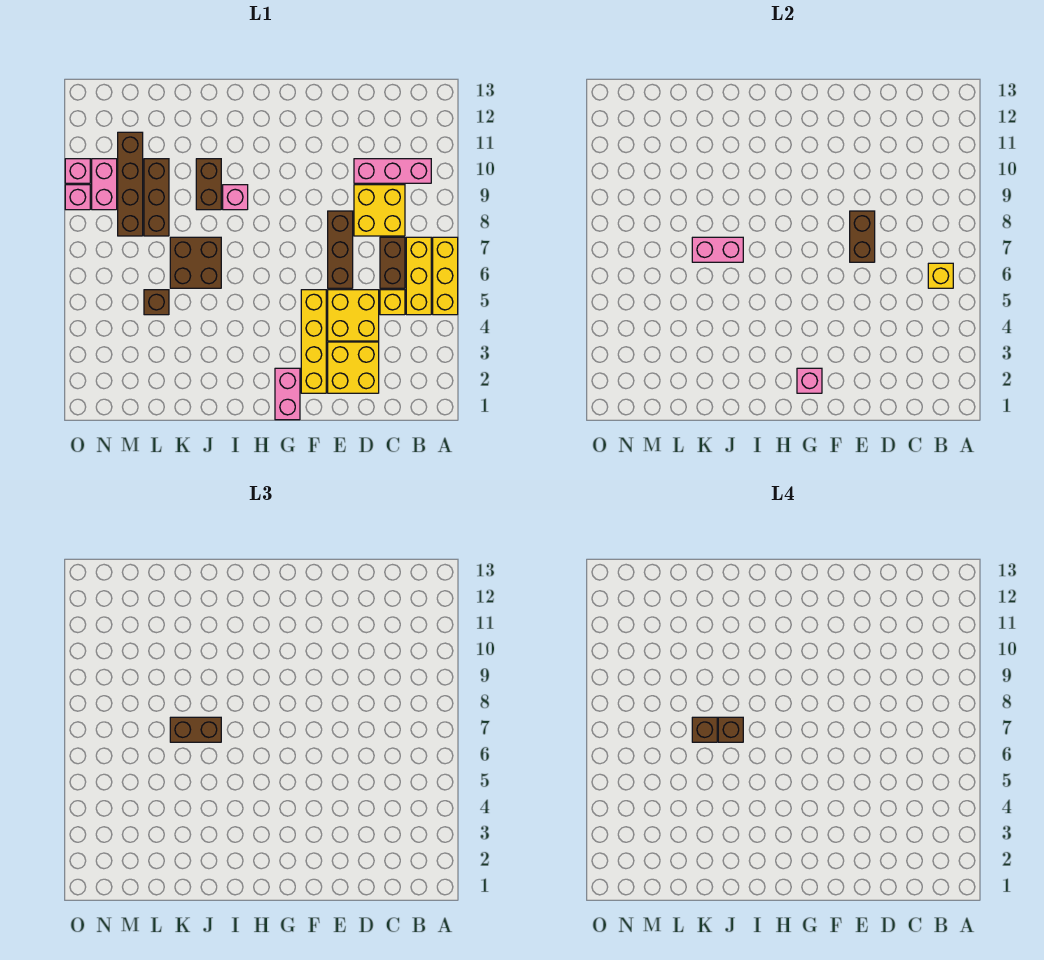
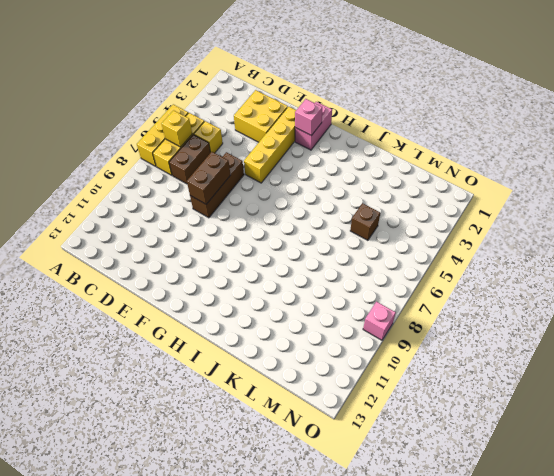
none -> pink 1x3 brick [354,159,431,183]
none -> yellow 2x2 brick [354,185,405,236]
none -> yellow 2x2 brick [328,290,379,341]

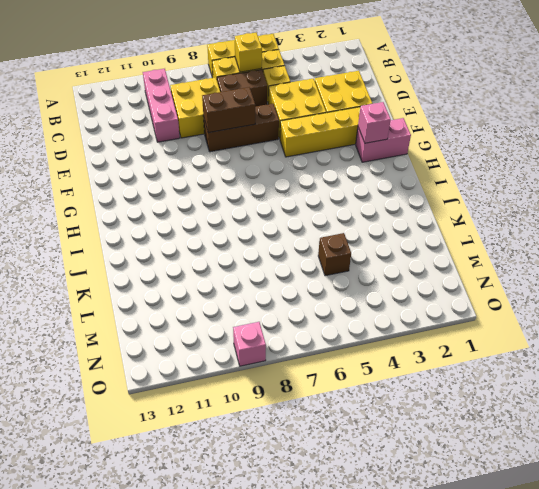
none -> pink 1x1 brick [223,185,248,210]
none -> brown 2x2 brick [170,237,221,288]
none -> brown 1x2 brick [196,159,221,210]

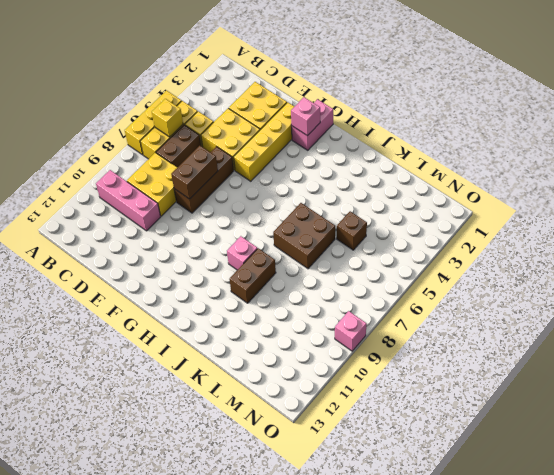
none -> brown 1x3 brick [144,159,169,236]
none -> brown 1x4 brick [118,132,143,236]
none -> pink 1x2 brick [92,159,117,210]

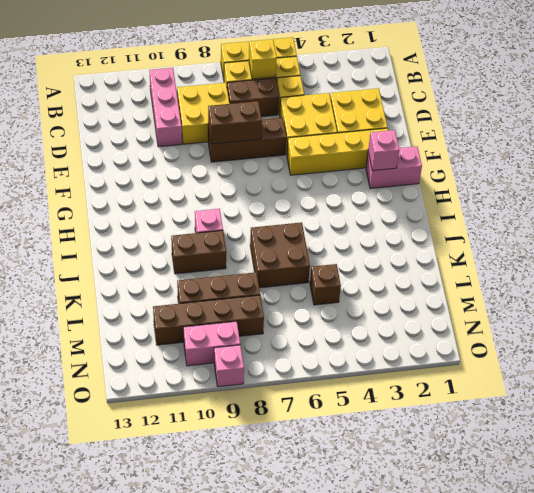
none -> pink 1x1 brick [65,159,90,183]
none -> pink 1x2 brick [692,237,743,262]
none -> brown 1x2 brick [170,717,221,742]

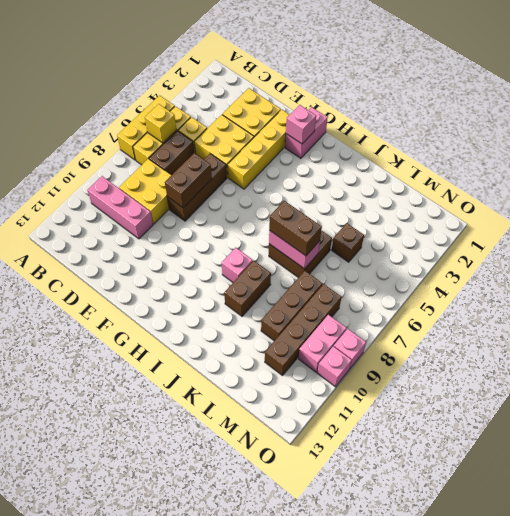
none -> brown 1x1 brick [718,717,743,742]
none -> brown 1x1 brick [692,717,717,742]

